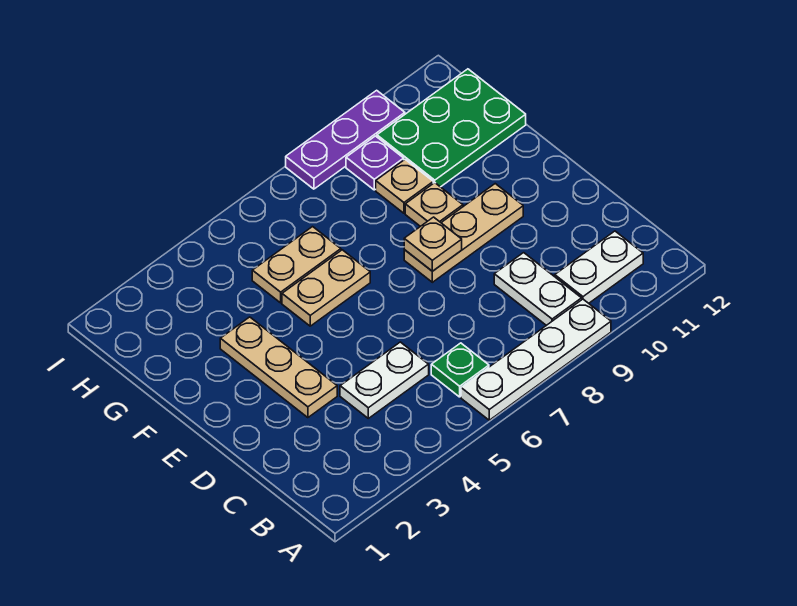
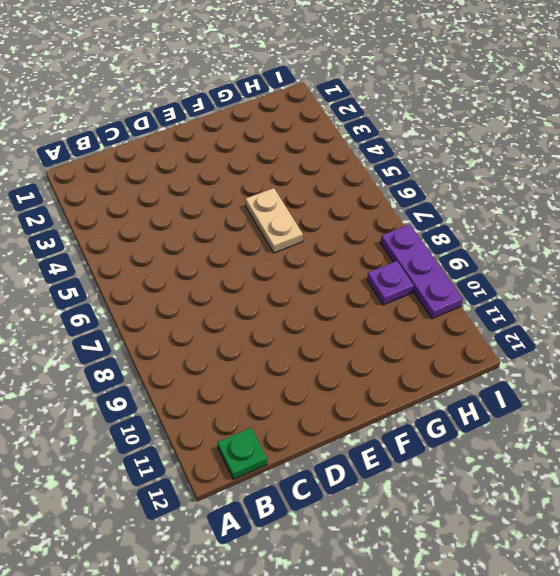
green 1x1 plate [218,428,267,480] -> green 1x1 plate moved to [431,343,489,397]
none -> white 1x4 plate [461,299,611,420]
none -> white 1x2 plate [494,253,582,325]
none -> white 1x2 plate [555,231,643,303]

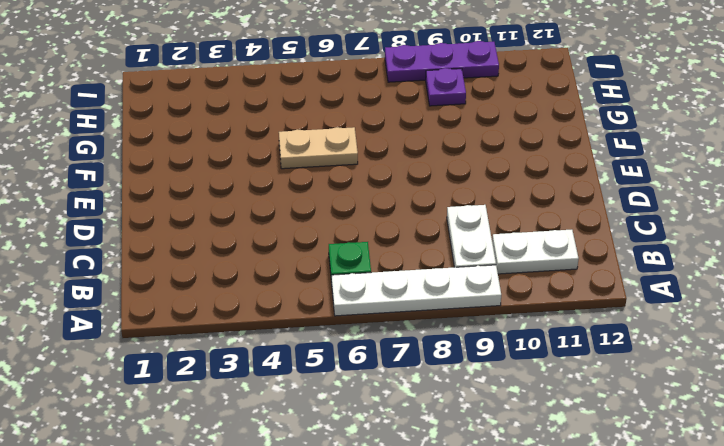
none -> white 1x2 plate [340,342,429,418]
none -> tan 1x3 plate [220,317,337,418]
none -> tan 1x3 plate [404,184,523,282]

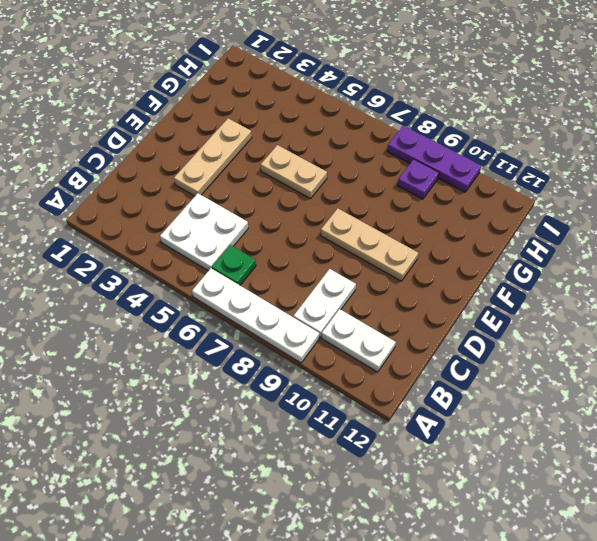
white 2x2 plate [160,193,248,271] -> white 1x2 plate [340,342,429,418]
none -> tan 1x1 plate [405,183,463,226]
none -> tan 1x2 plate [252,227,341,303]
none -> tan 1x1 plate [376,160,433,213]

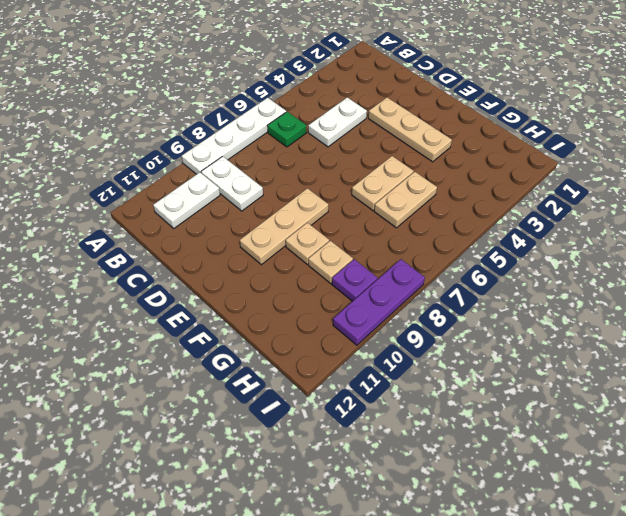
none -> green 2x3 plate [377,69,526,187]
none -> tan 1x1 plate [404,217,462,271]

